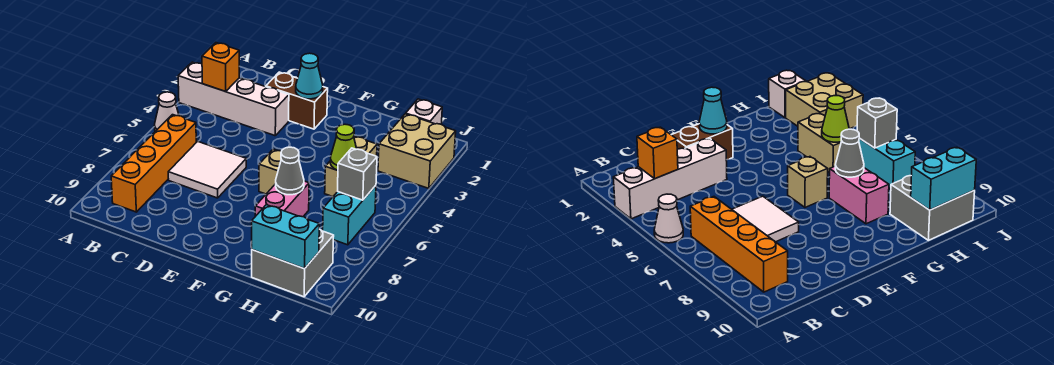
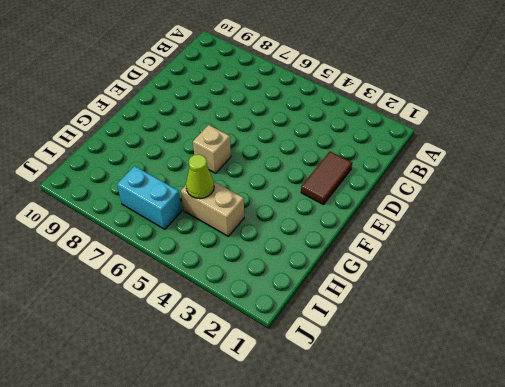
brown 1x2 tile [301,152,352,205] -> brown 1x2 brick [266,72,328,129]
none -> white 1x4 brick [178,62,289,136]
none -> white 1x1 cone [154,92,179,131]
none -> orange 1x4 brick [111,115,196,212]

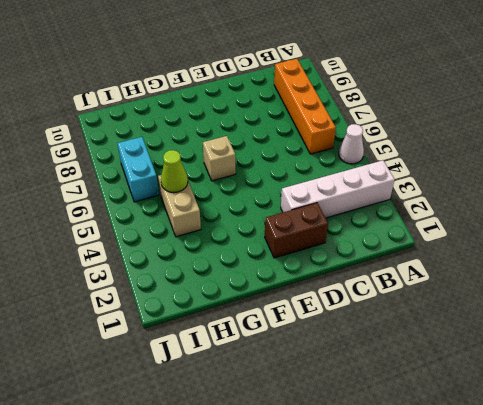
none -> white 2x2 tile [168,141,246,198]
none -> pink 1x2 brick [255,181,309,217]
none -> grey 2x2 brick [252,229,334,297]

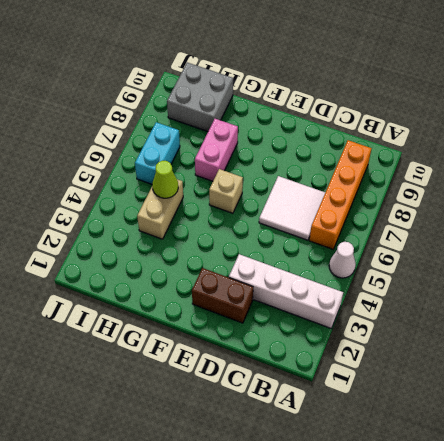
none -> white 1x1 brick [406,99,442,124]
none -> tan 2x2 brick [378,114,456,189]
none -> orange 1x1 brick [202,43,239,92]

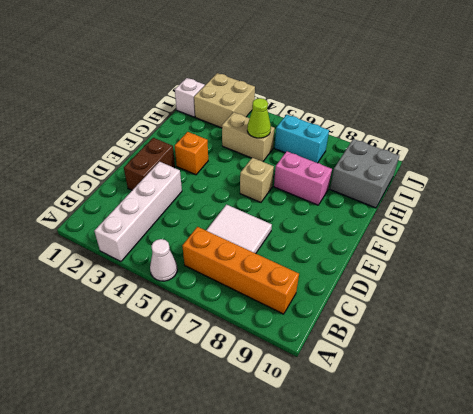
orange 1x1 brick [175,132,208,175] -> orange 1x1 brick moved to [202,43,239,92]
none -> cyan 1x1 cone [296,53,323,99]
none -> grey 1x1 cone [276,147,304,195]
none -> cyan 1x2 brick [252,205,319,269]

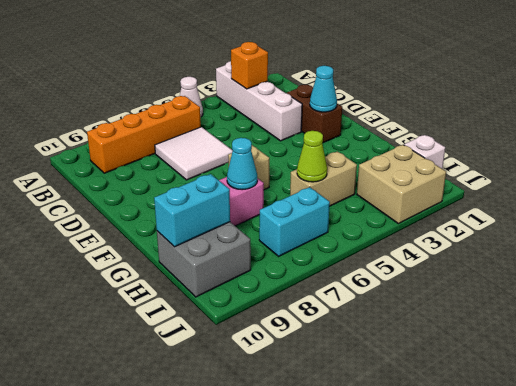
cyan 1x1 cone [227,138,257,190] -> grey 1x1 cone [276,147,304,195]
cyan 1x2 brick [154,174,230,247] -> cyan 1x2 brick turned to [252,205,319,269]
none -> grey 1x1 brick [338,148,377,200]

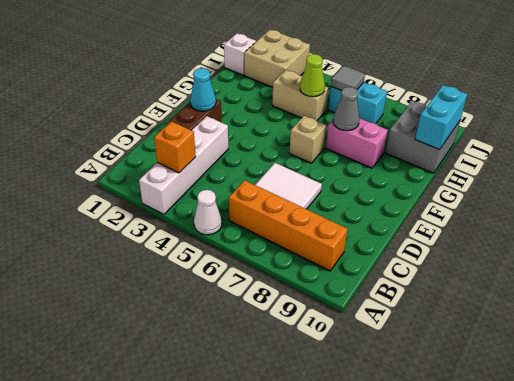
grey 1x1 tile [331,66,365,91] -> grey 1x1 brick [338,148,377,200]

